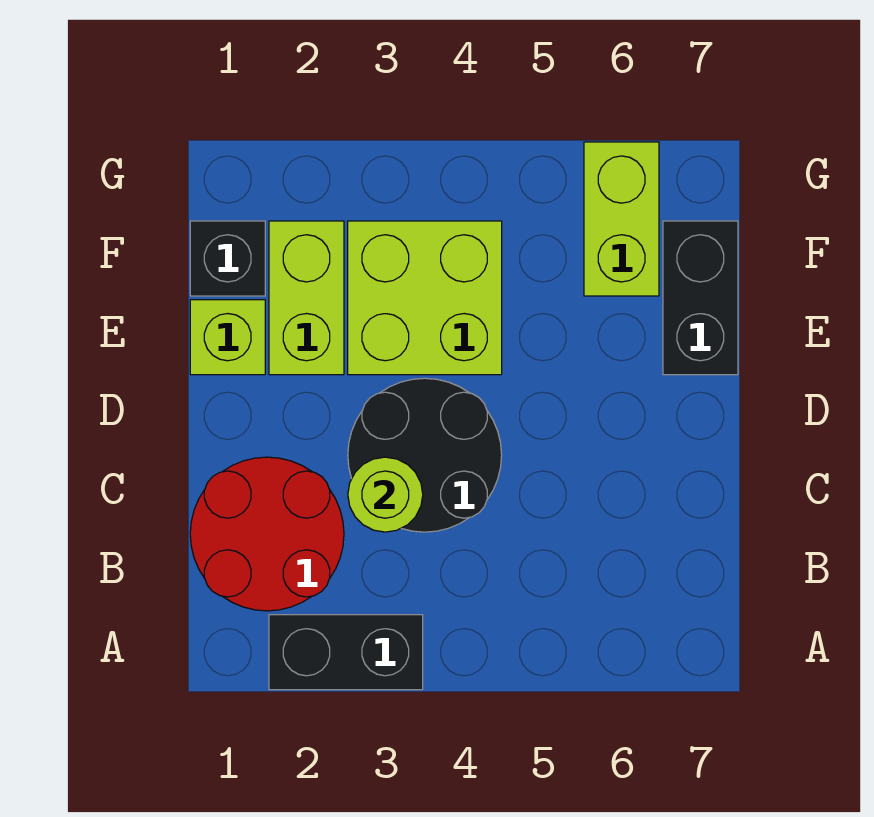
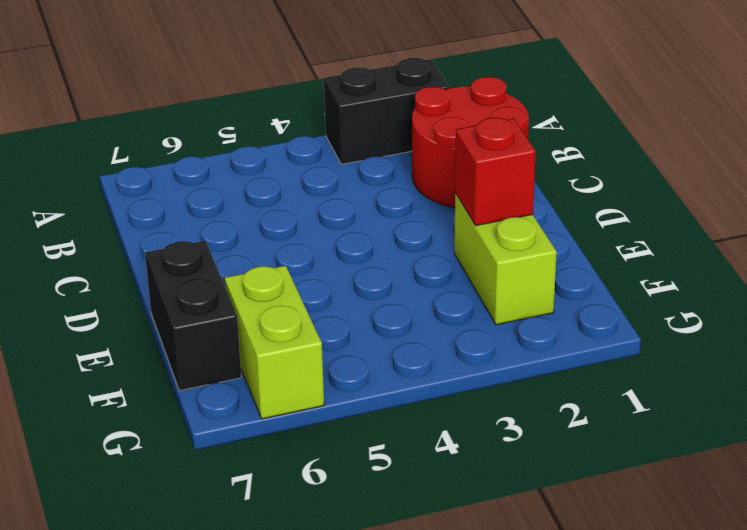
red 1x1 brick [455,118,536,226] -> none
none -> black 2x2 round brick [348,378,502,532]
none -> lime 1x1 brick [190,300,265,375]

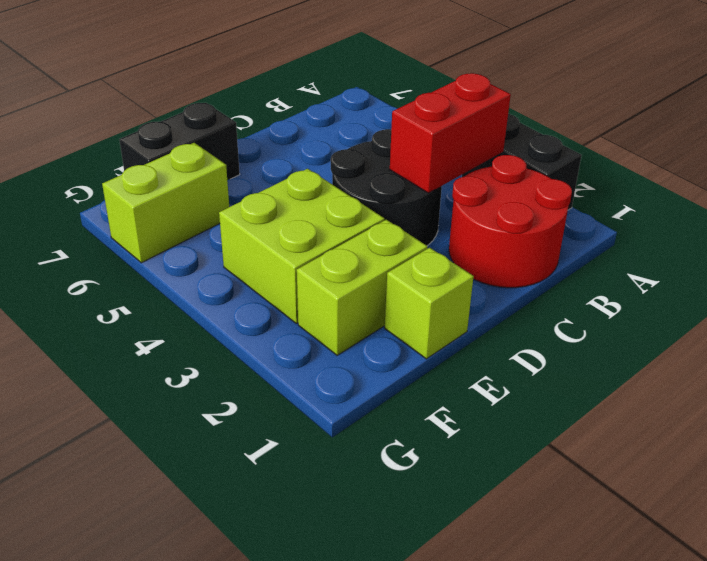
red 1x2 brick [390,73,511,193] -> lime 1x1 round brick [348,457,423,532]
none -> black 1x1 brick [190,221,265,296]

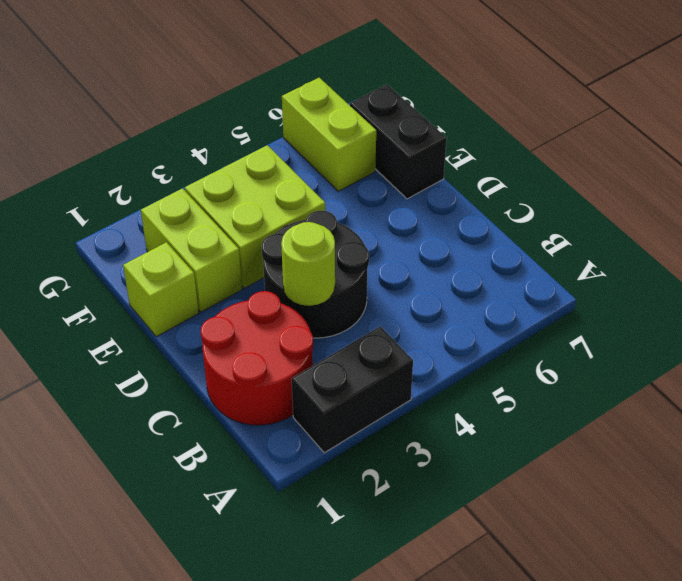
none -> black 1x1 brick [190,221,265,296]

